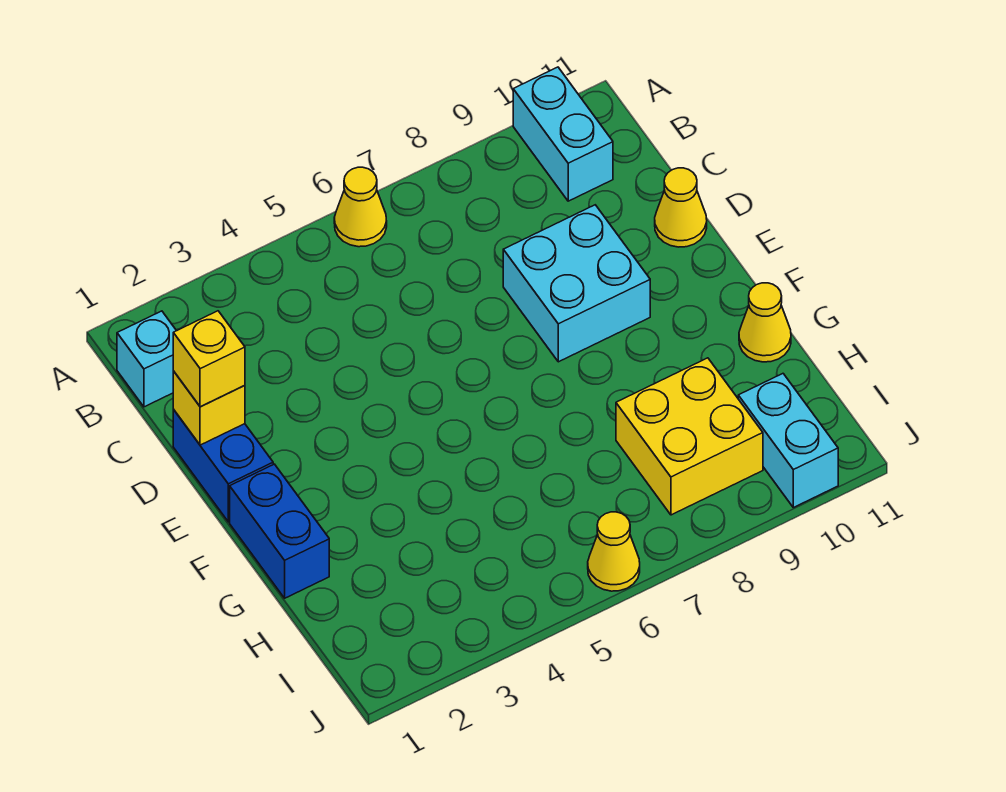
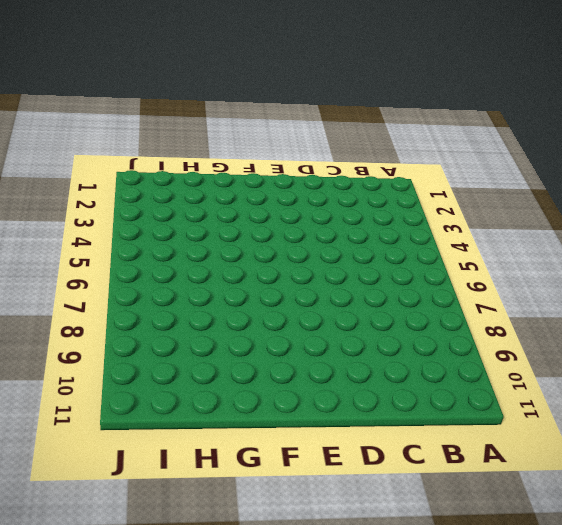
none -> yellow 1x1 cone [334,167,387,247]
none -> cyan 1x2 brick [513,67,613,201]
none -> cyan 1x1 brick [117,311,176,407]

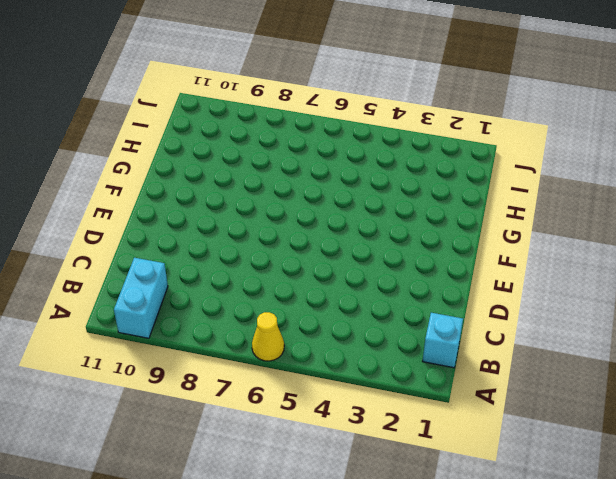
none -> blue 1x2 brick [173,409,273,522]
none -> cyan 2x2 brick [503,205,650,362]
none -> yellow 1x1 cone [655,168,707,247]

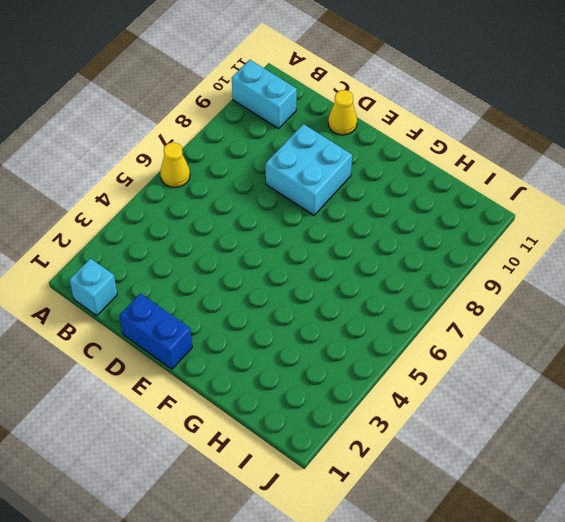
none -> blue 1x2 brick [230,464,329,598]
none -> yellow 1x1 cone [739,283,791,362]
none -> yellow 2x2 brick [616,358,763,515]

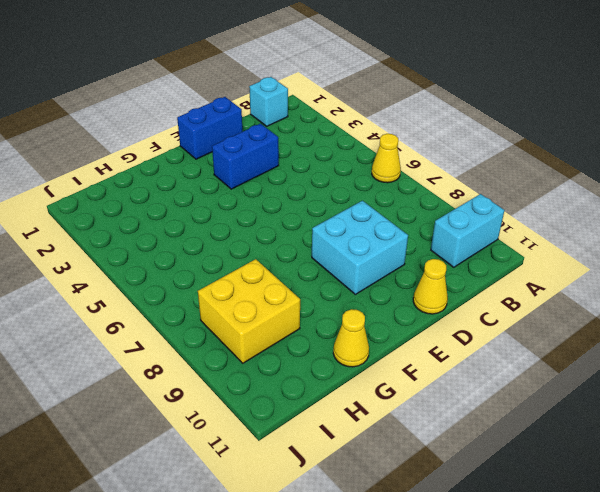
blue 1x2 brick [212,124,279,189] -> blue 1x2 brick moved to [230,464,329,598]
none -> cyan 1x2 brick [738,374,838,508]
none -> yellow 1x1 cone [588,512,640,591]
none -> yellow 1x1 brick [173,371,245,445]

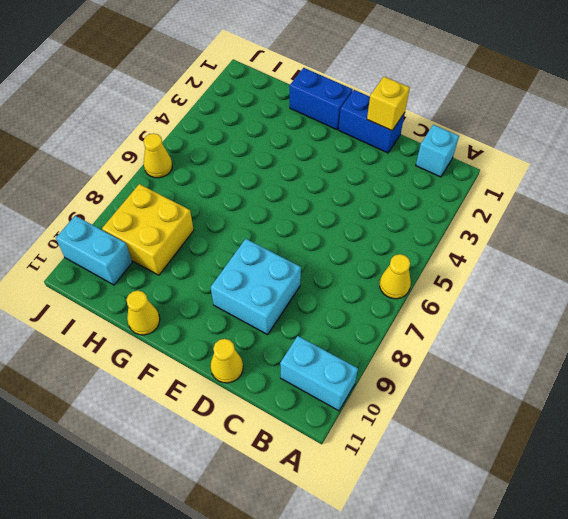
none -> yellow 1x1 brick [173,311,245,407]

